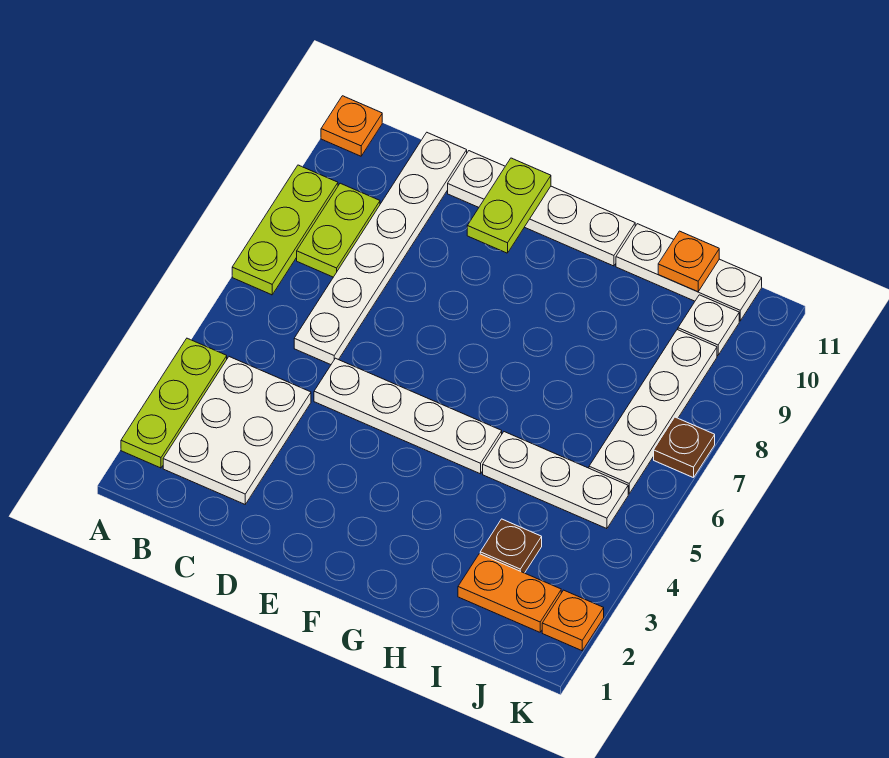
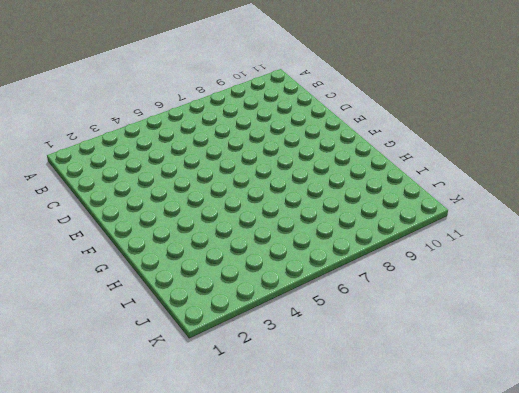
none -> lime 1x3 plate [121,338,227,468]
none -> lime 1x3 plate [232,165,338,295]
none -> orange 1x1 plate [321,96,382,156]

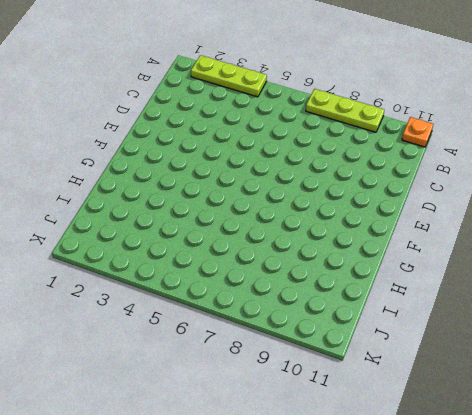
none -> white 2x3 plate [163,357,311,504]
none -> lime 1x2 plate [297,183,380,277]
none -> white 1x6 plate [294,133,467,365]

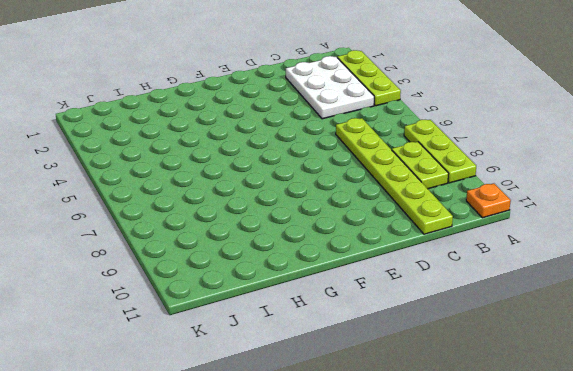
lime 1x6 plate [336,118,453,234] -> white 1x6 plate [294,133,467,365]
none -> white 1x4 plate [314,358,502,474]
none -> white 1x4 plate [448,151,635,266]
none -> white 1x3 plate [483,432,628,529]

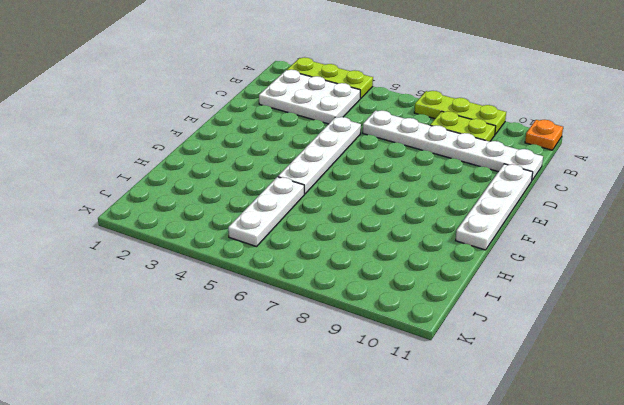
none -> white 1x3 plate [616,224,762,321]
none -> orange 1x2 plate [458,554,561,632]
none -> brown 1x1 plate [480,519,542,573]

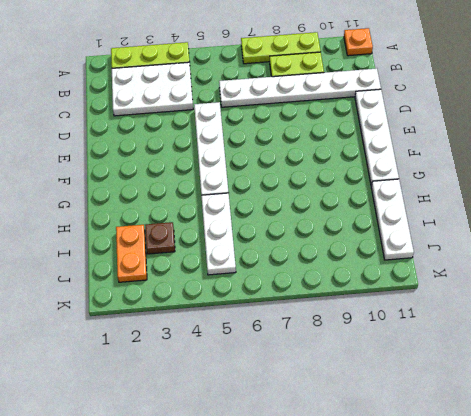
none -> white 1x4 plate [589,330,717,494]
none -> white 1x1 plate [678,295,739,355]
none -> orange 1x1 plate [542,590,604,651]

